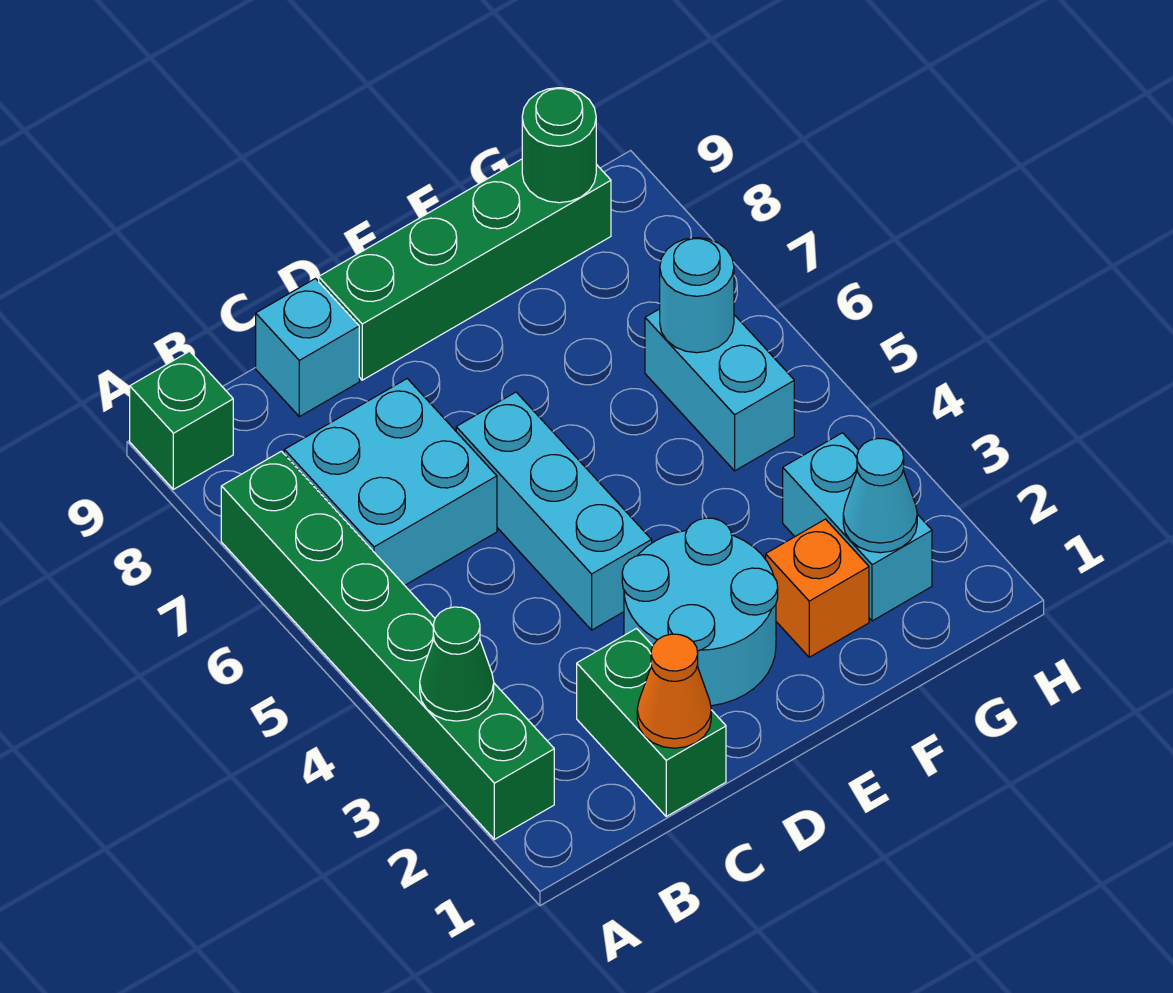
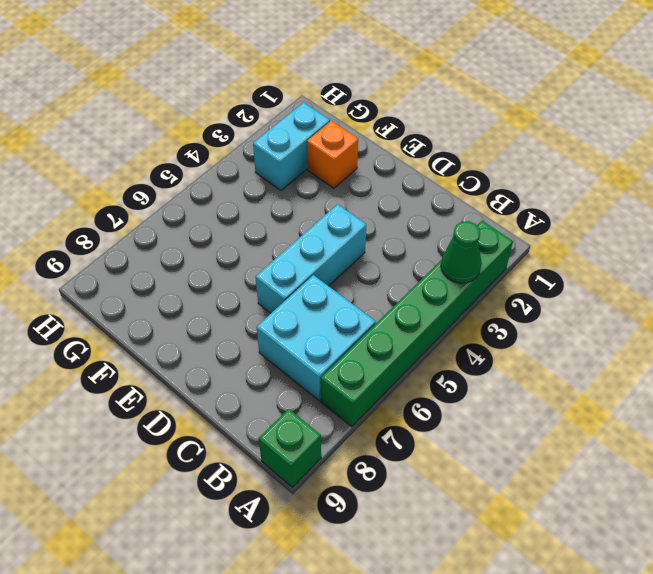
none -> green 1x2 brick [577,629,726,816]
none -> cyan 1x1 brick [256,279,359,417]
none -> cyan 2x2 round brick [622,518,778,706]

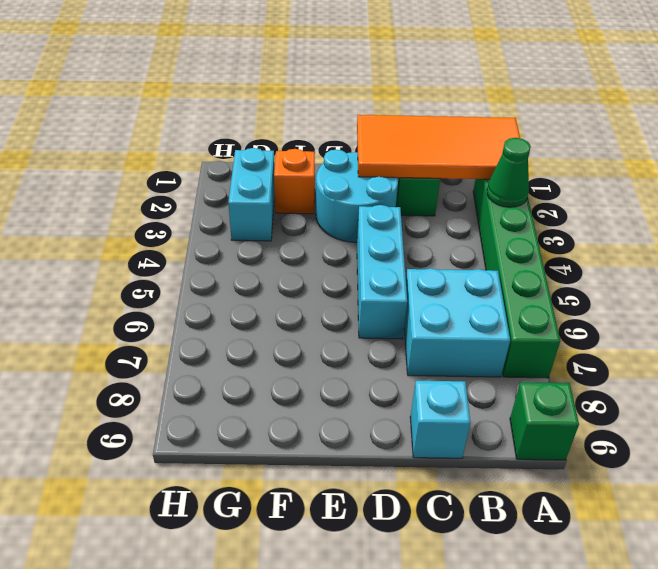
orange 2x4 tile [357,115,520,179] -> orange 1x1 cone [637,634,711,748]
none -> green 1x4 brick [319,159,611,380]
none -> cyan 1x2 brick [645,309,794,471]
none -> cyan 1x1 cone [843,438,917,553]

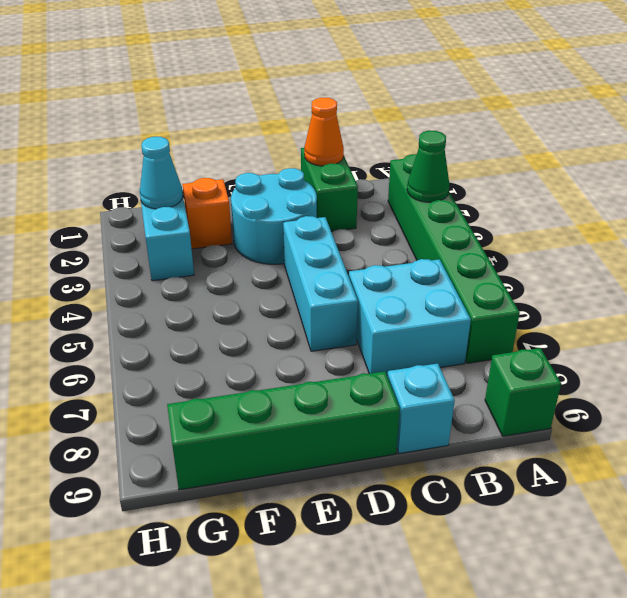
none -> cyan 1x2 brick [645,309,794,471]
none -> cyan 1x1 round brick [660,238,734,353]
none -> green 1x1 round brick [522,88,596,203]

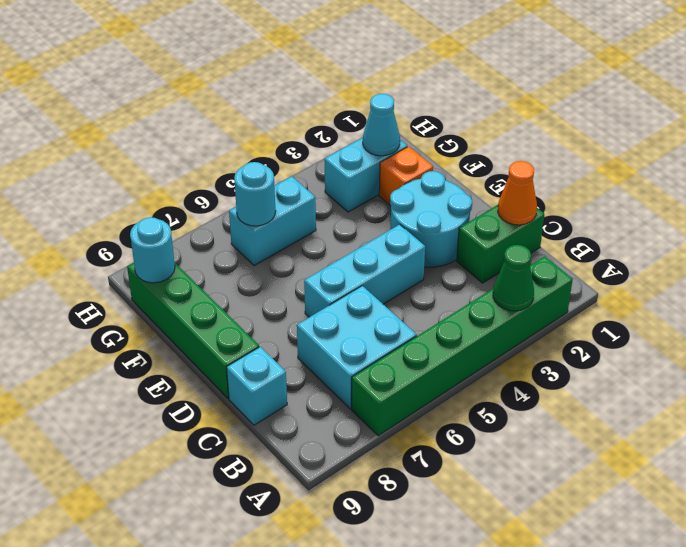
cyan 1x1 round brick [130,217,175,283] -> green 1x1 round brick [522,88,596,203]
none -> green 1x1 brick [130,351,233,489]

